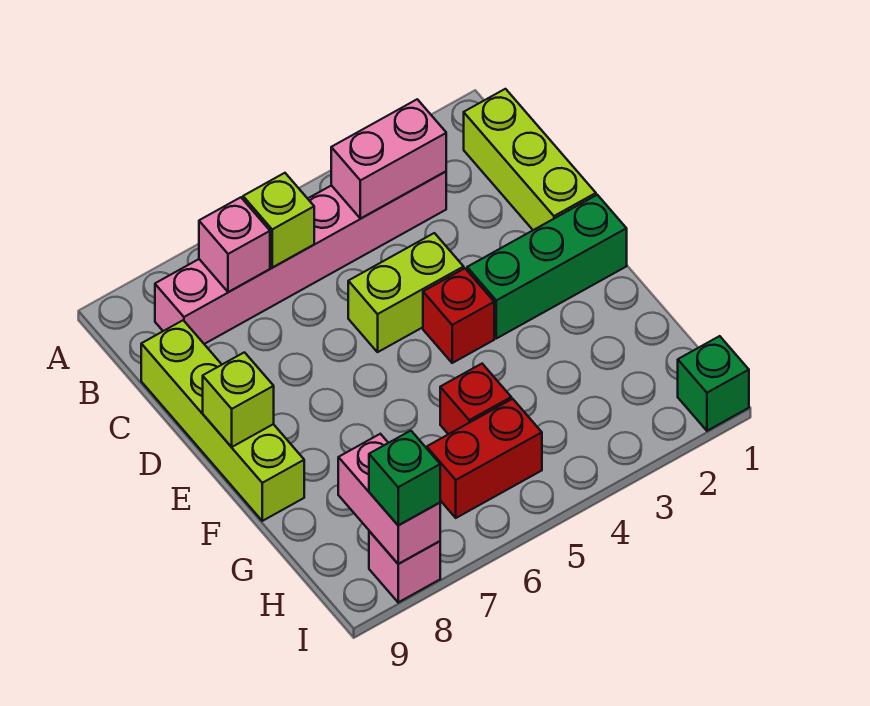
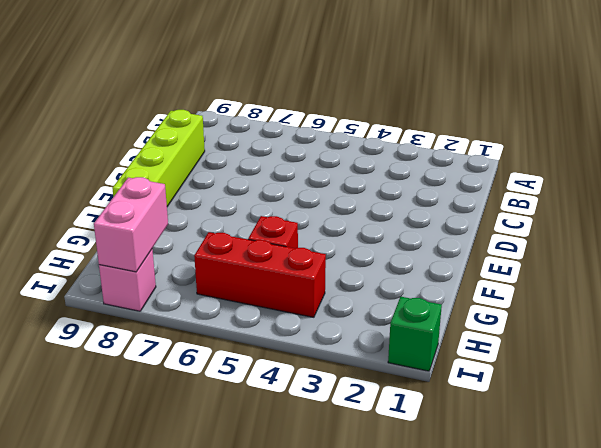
red 1x3 brick [194,232,326,317] -> red 1x2 brick [427,399,542,518]
none -> lime 1x3 brick [464,89,596,230]
none -> pink 1x6 brick [155,171,446,344]
none -> lime 1x2 brick [348,233,464,352]

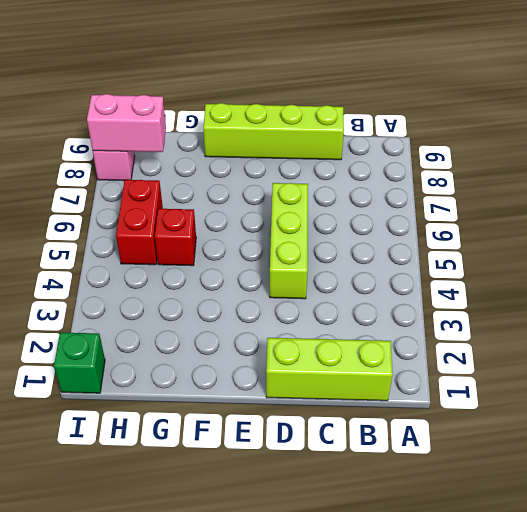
lime 1x3 brick [270,183,308,299] -> lime 1x2 brick [348,233,464,352]
none -> pink 1x6 brick [155,171,446,344]
none -> green 1x3 brick [467,195,627,338]
none -> red 1x1 brick [423,268,494,363]

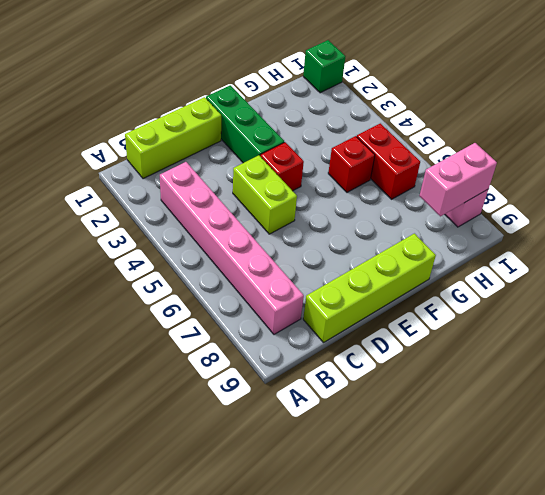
none -> pink 1x2 brick [331,99,446,219]
none -> lime 1x1 brick [243,173,314,268]
none -> pink 1x1 brick [199,197,270,292]

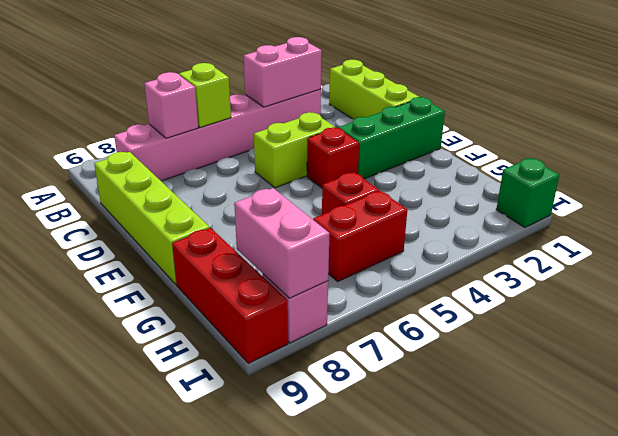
red 1x3 brick [172,228,288,363] -> none
none -> lime 1x1 brick [203,352,274,447]
none -> green 1x1 brick [369,431,440,525]

